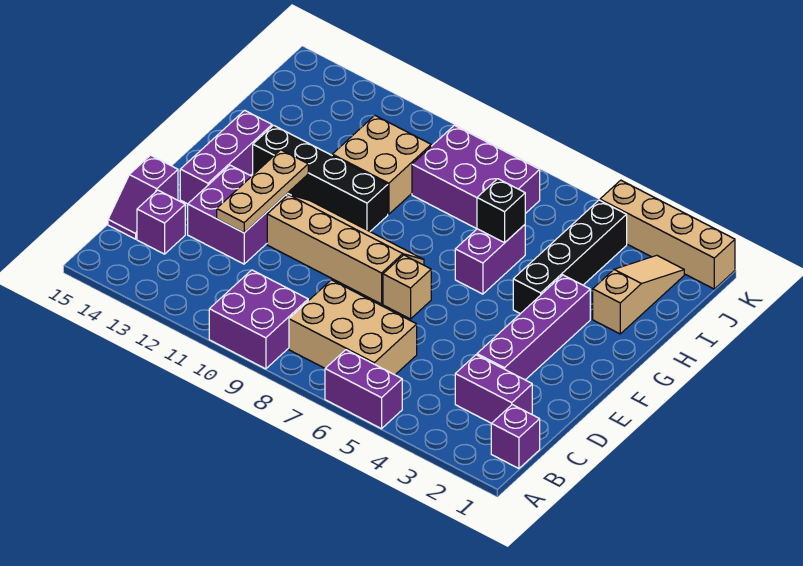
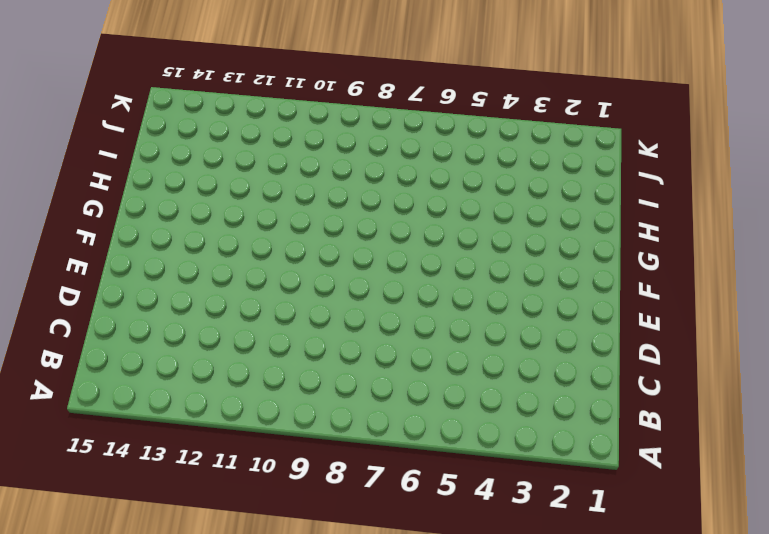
none -> purple 1x2 brick [325,350,402,429]
none -> purple 2x2 brick [209,270,308,369]
none -> purple 1x1 brick [491,405,540,469]

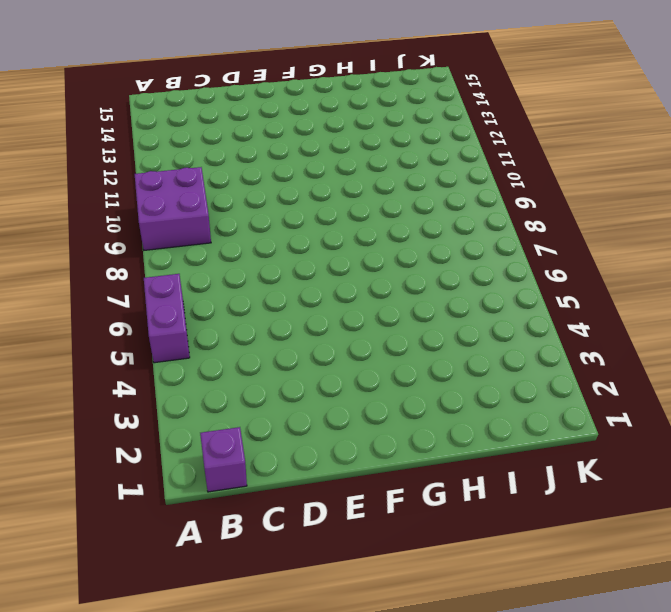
none -> tan 2x3 brick [289,280,417,375]
none -> purple 1x2 brick [455,355,532,423]
none -> purple 1x1 brick [137,190,185,254]

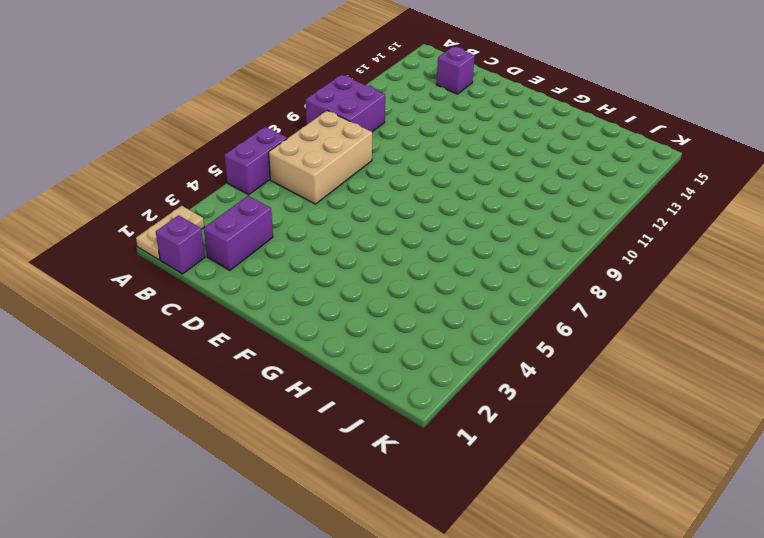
tan 1x2 plate [136,206,204,260] -> none
none -> purple 1x2 slope [108,155,178,239]
none -> purple 1x4 brick [477,275,590,380]
none -> purple 2x2 brick [188,165,287,264]

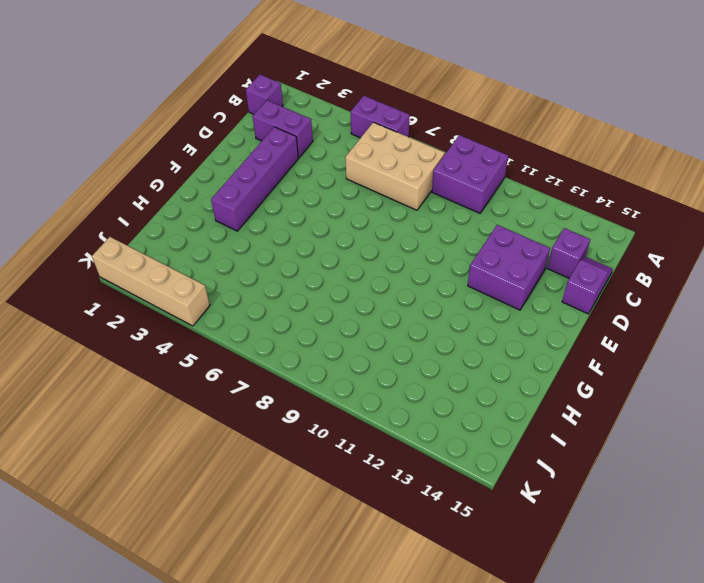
none -> tan 1x1 brick [383,255,431,319]
none -> tan 2x4 slope [267,195,424,304]
none -> purple 1x3 brick [180,110,272,204]

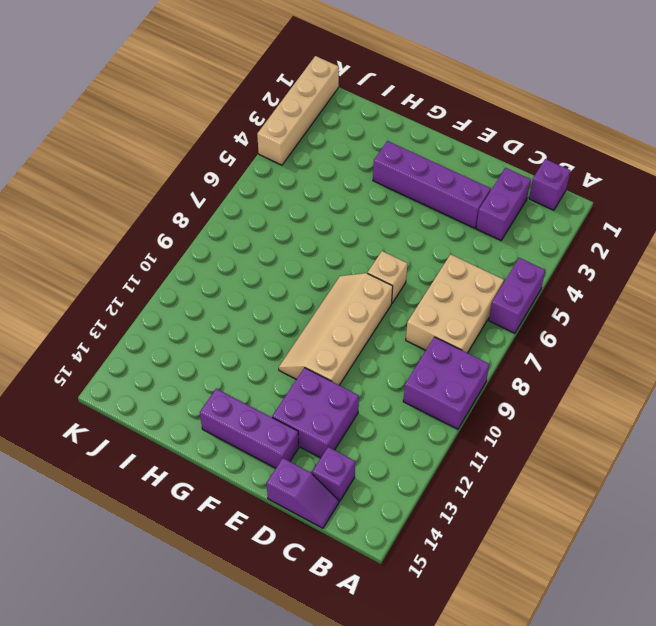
none -> black 1x4 brick [513,200,627,314]
none -> purple 1x2 brick [455,225,525,294]
none -> black 1x4 brick [253,125,388,231]

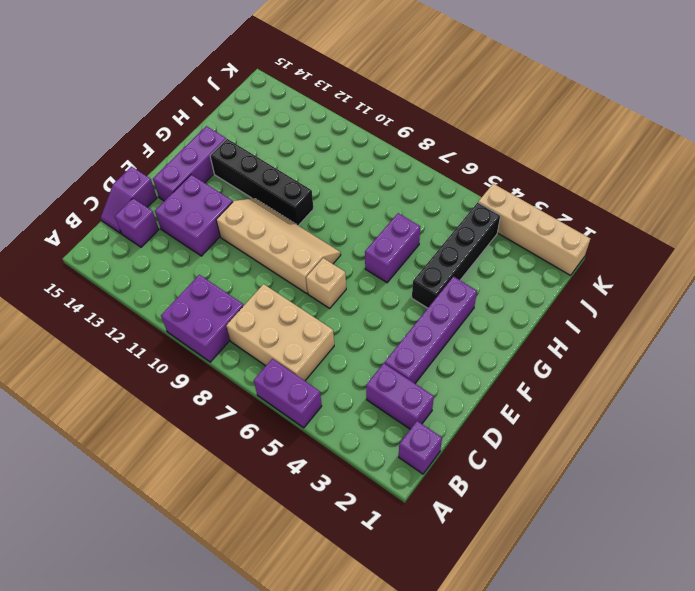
none -> tan 1x3 slope [593,255,684,334]
none -> tan 2x2 brick [332,115,431,214]
none -> purple 2x3 brick [412,125,540,229]

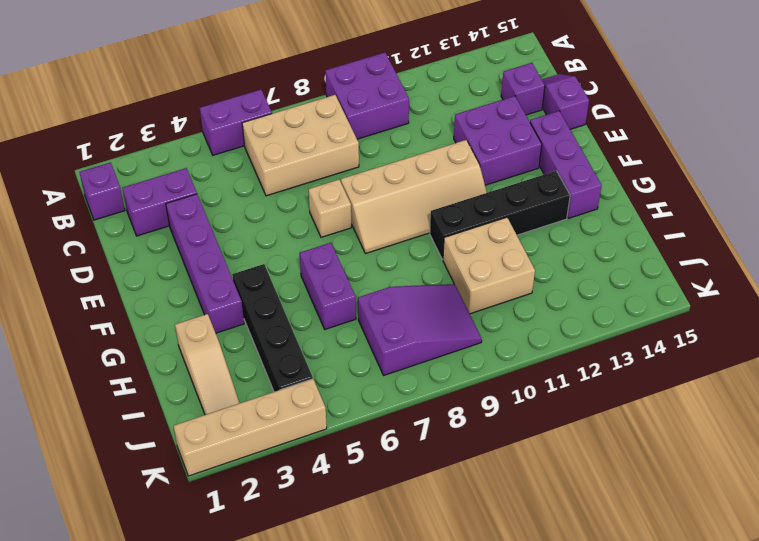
purple 2x3 slope [358,284,482,375] -> purple 2x3 brick [412,125,540,229]
none -> tan 1x3 plate [217,150,308,233]
none -> black 1x1 brick [477,179,525,243]

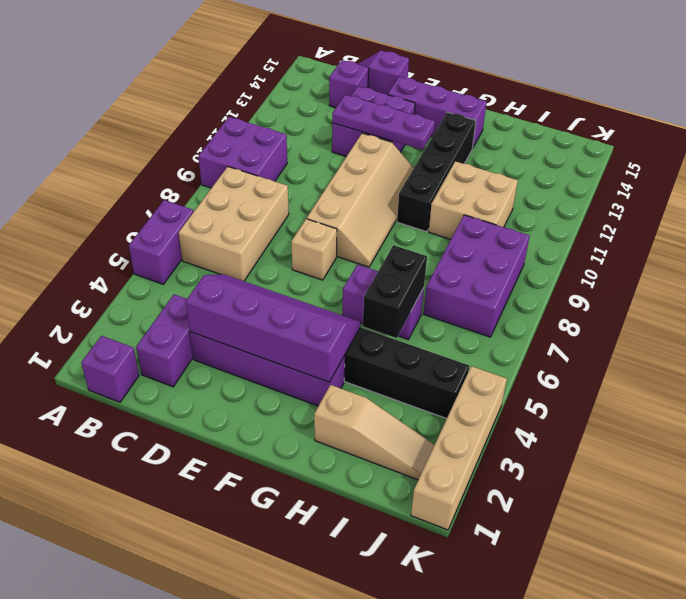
purple 2x4 slope [186,274,360,382] -> none
purple 1x3 plate [332,95,435,150] -> tan 1x3 plate [217,150,308,233]
black 1x2 brick [363,245,427,338] -> black 1x1 brick [477,179,525,243]

